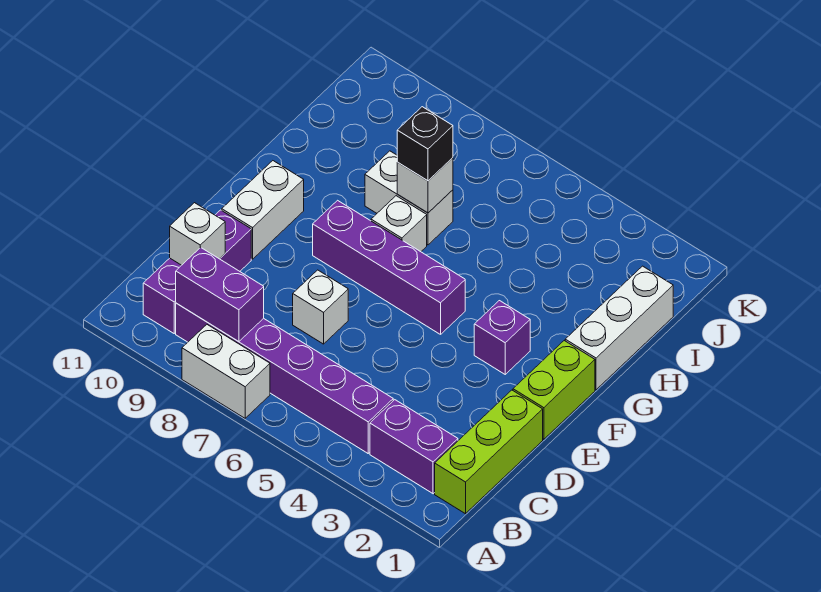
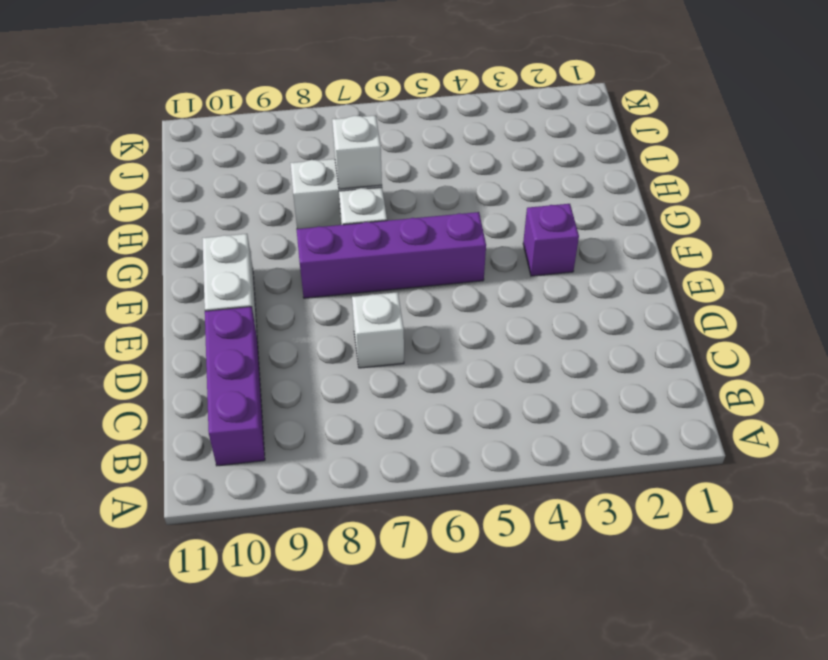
none -> white 1x2 brick [182,325,270,418]
none -> lime 1x3 brick [435,390,543,514]
none -> purple 1x2 brick [370,400,458,494]

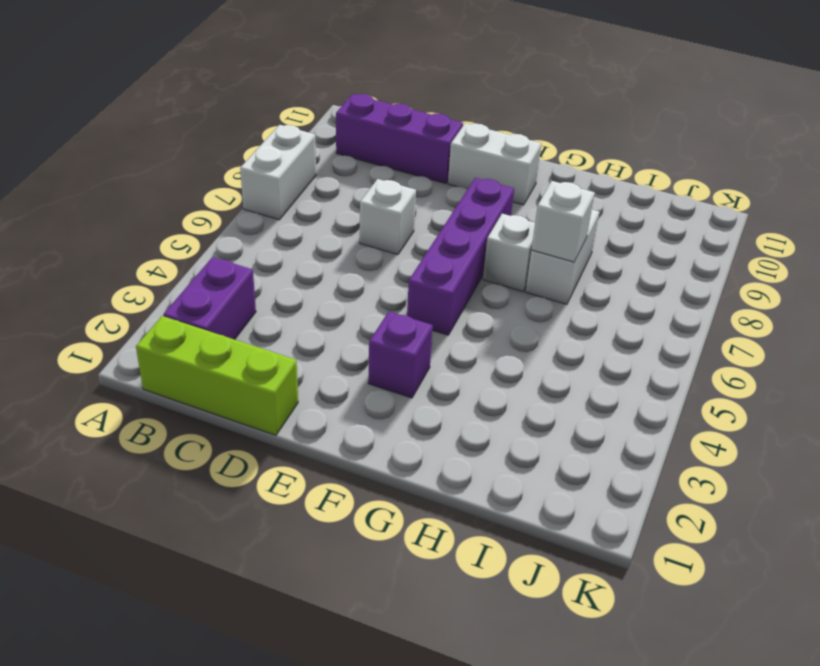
none -> purple 1x6 brick [176,303,393,453]
none -> lime 1x2 brick [513,341,595,439]
none -> white 1x3 brick [565,266,673,390]

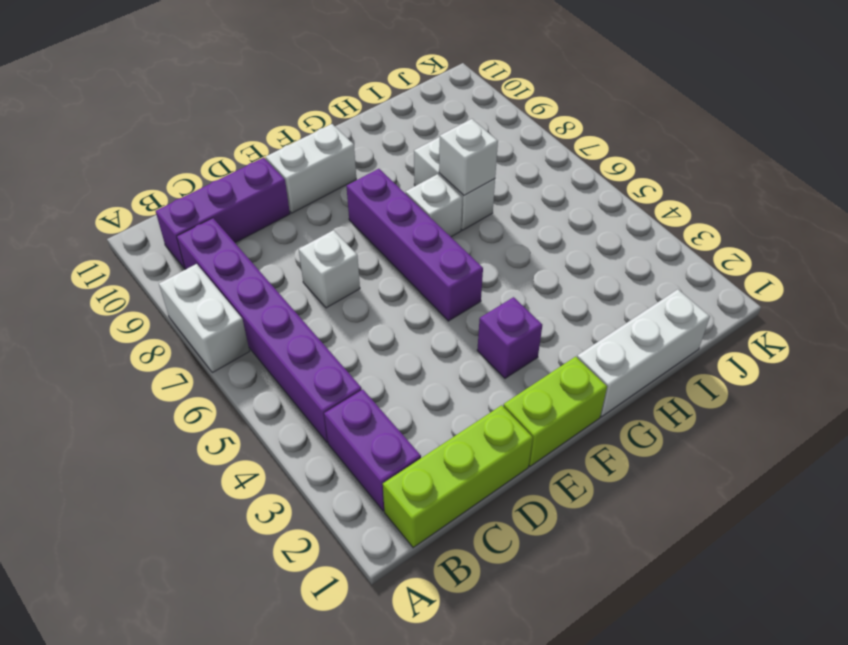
none -> purple 1x2 brick [176,247,264,342]
none -> white 1x1 brick [170,203,225,265]
none -> black 1x1 brick [397,107,453,181]

